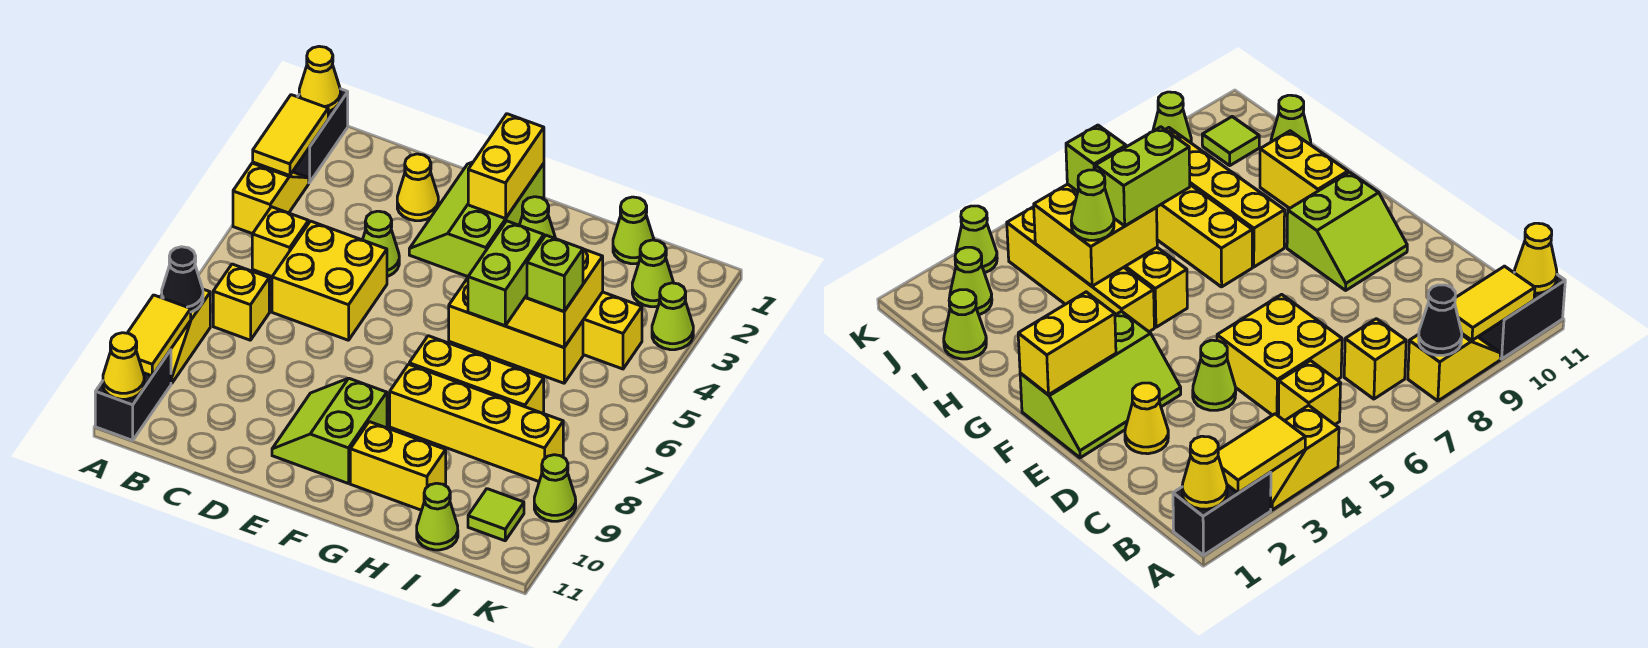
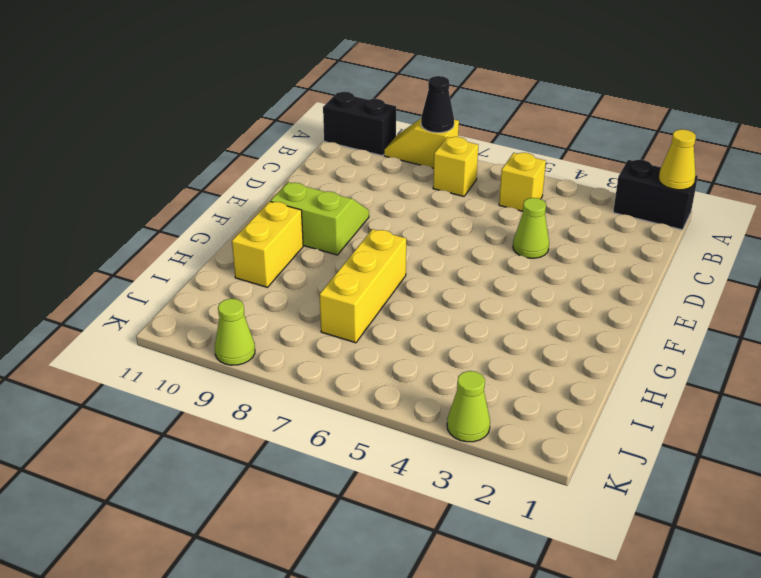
none -> yellow 1x2 slope [233,163,309,234]
none -> yellow 2x2 brick [272,221,387,340]
none -> yellow 1x1 cone [397,154,438,221]
none -> lime 2x3 slope [409,162,544,277]

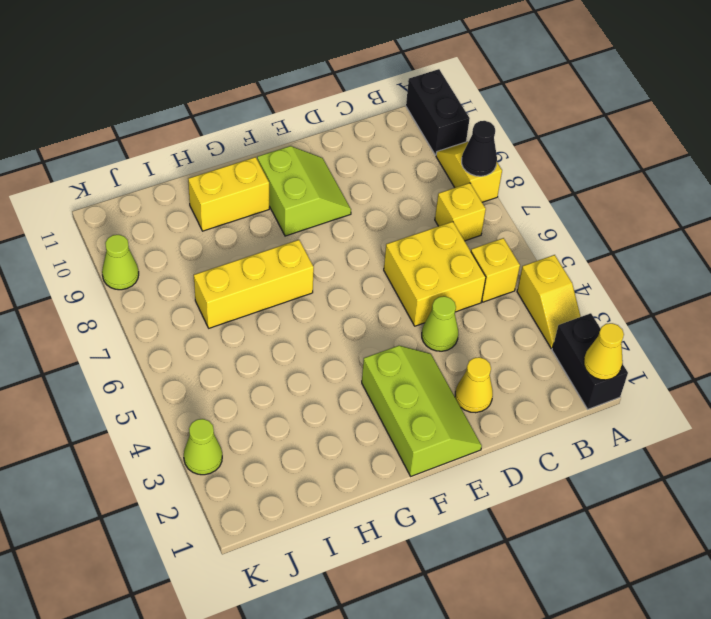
none -> yellow 1x4 brick [583,292,642,369]
none -> yellow 1x3 brick [449,278,583,383]
none -> yellow 1x4 brick [390,364,563,482]
none -> lime 1x1 cone [613,197,654,264]

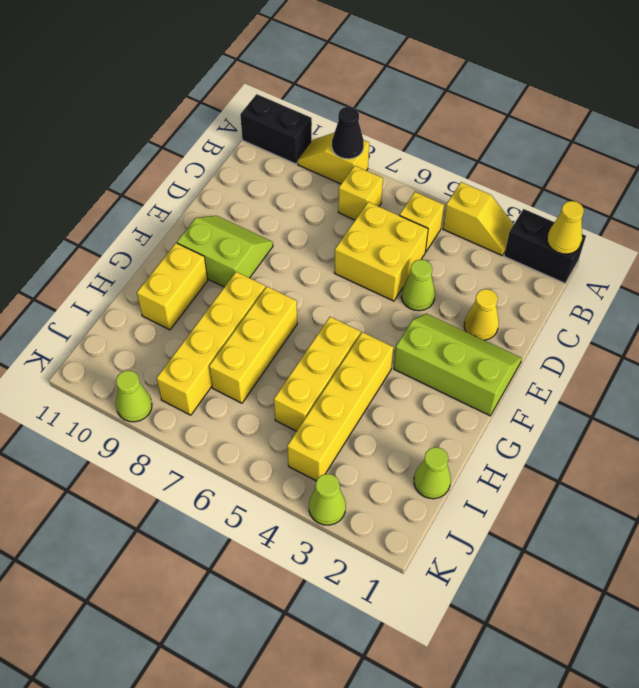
none -> lime 1x1 cone [417,483,458,550]
none -> lime 1x1 cone [632,240,674,307]
none -> lime 1x1 tile [468,489,524,541]
none -> yellow 1x2 tile [253,95,328,176]

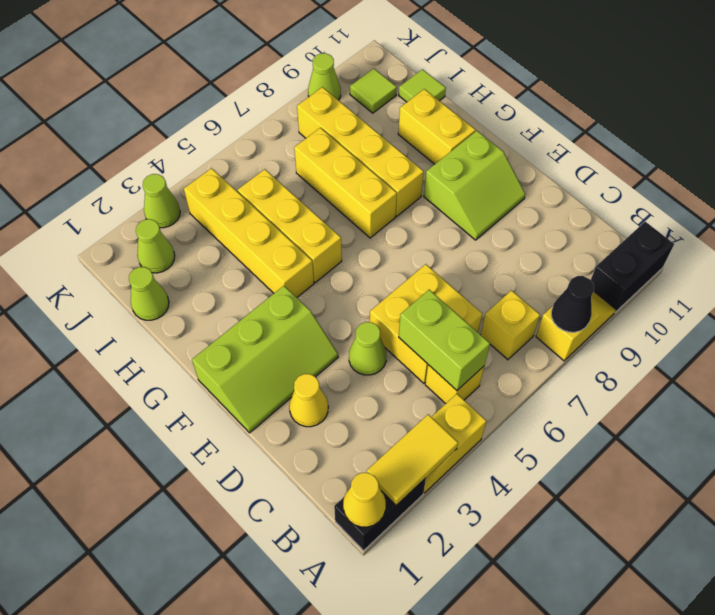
lime 1x2 brick [399,290,490,390] -> lime 1x2 brick turned to [468,221,544,326]
lime 1x1 tile [399,69,446,102] -> lime 1x1 cone [417,483,458,550]
none -> yellow 1x2 tile [128,295,191,376]
none -> yellow 1x1 cone [103,333,144,399]
none -> yellow 1x2 brick [468,114,544,219]
none -> yellow 2x2 brick [506,249,603,347]

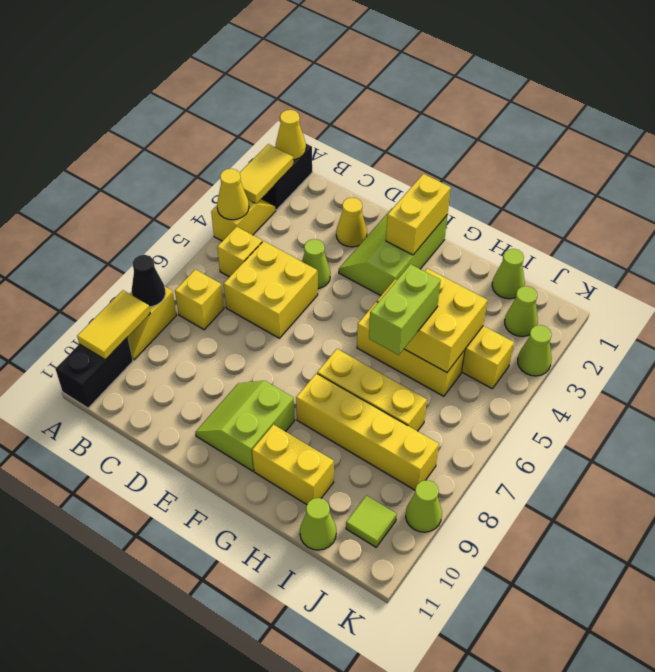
yellow 1x1 cone [217,169,249,220] -> yellow 1x1 cone moved to [103,333,144,399]
none -> lime 1x1 cone [519,197,556,239]
none -> lime 1x1 brick [527,235,583,311]

